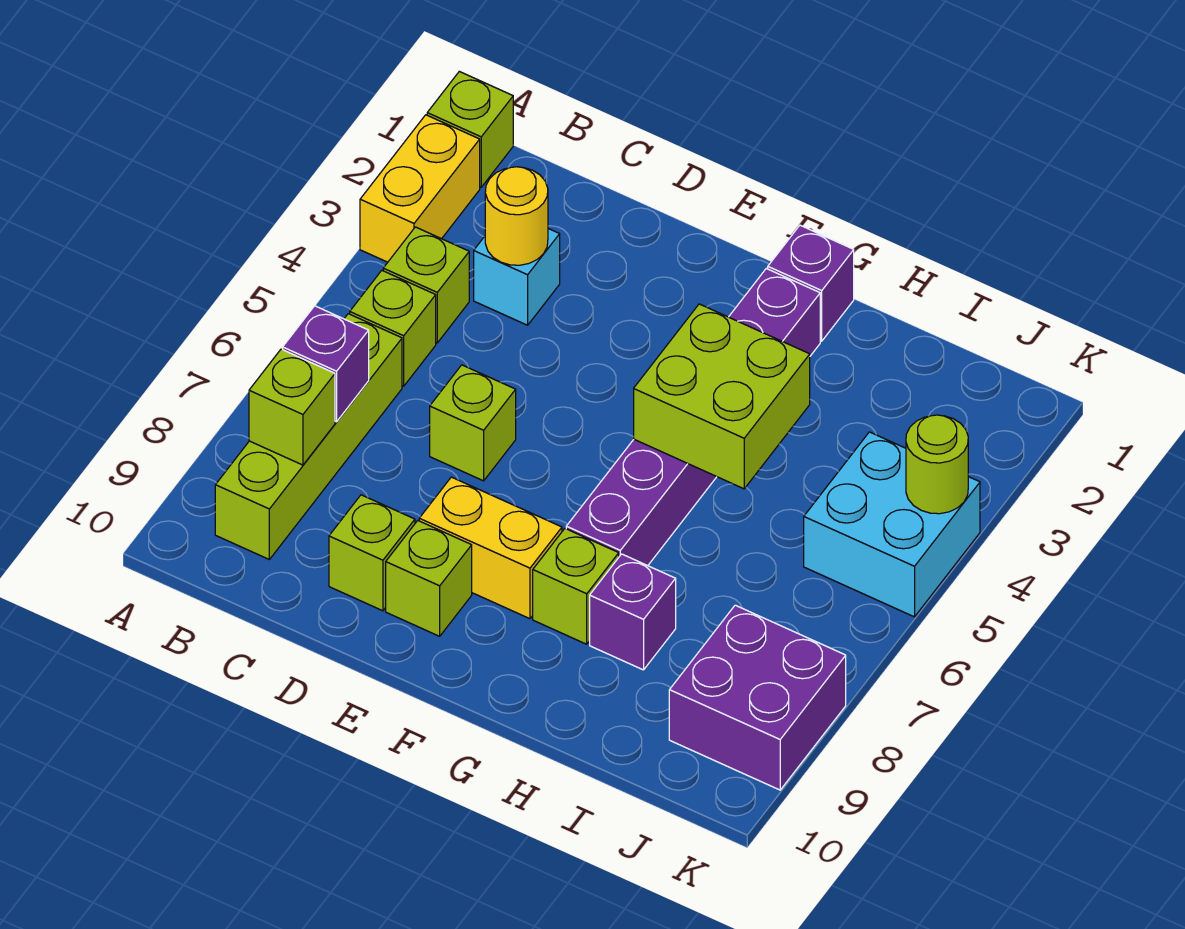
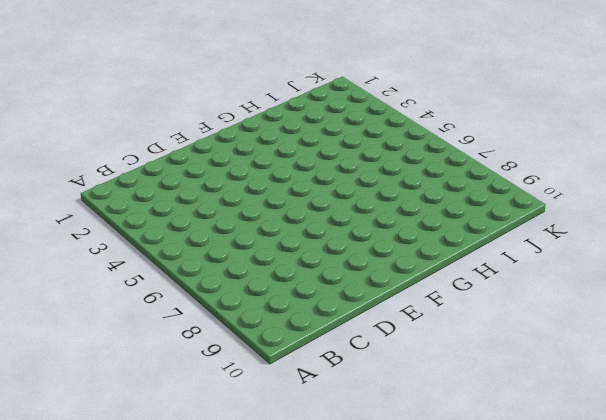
none -> lime 1x1 brick [427,71,513,187]
none -> yellow 1x2 brick [360,115,480,262]
none -> lime 1x1 brick [383,227,469,343]

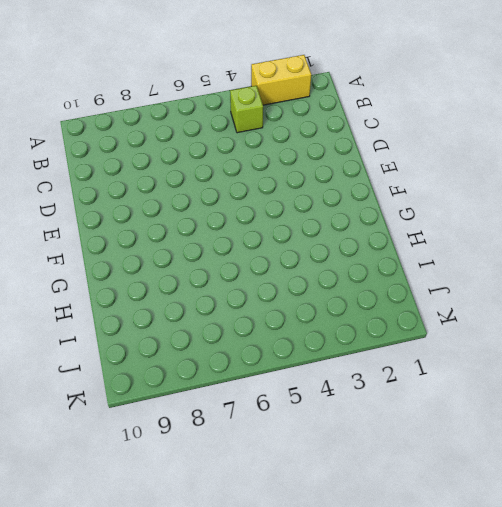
none -> lime 1x1 brick [427,71,513,187]
none -> lime 1x1 brick [350,271,436,386]
none -> lime 1x4 brick [215,314,402,559]

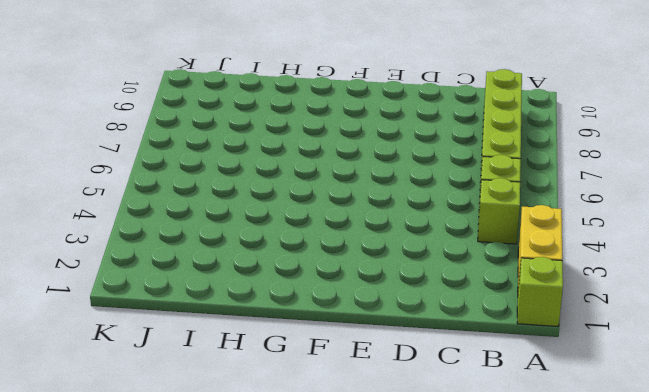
none -> cyan 1x1 brick [474,229,560,325]
none -> lime 1x1 brick [430,365,516,481]
none -> lime 1x1 brick [329,495,415,611]

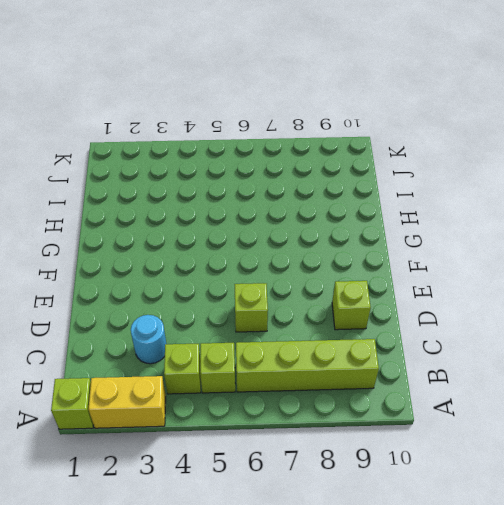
cyan 1x1 round brick [131,315,166,364] -> cyan 1x1 brick [474,229,560,325]
none -> yellow 1x2 brick [419,477,562,619]
none -> lime 1x1 brick [386,521,472,636]
none -> purple 1x1 brick [768,225,854,341]

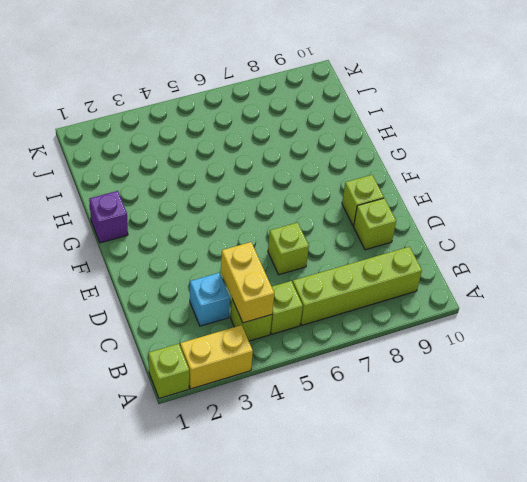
yellow 1x2 brick [221,242,274,323] -> yellow 1x2 brick moved to [419,477,562,619]
none -> purple 1x6 brick [566,269,820,566]
none -> lime 1x1 brick [533,529,619,644]
none -> purple 1x1 brick [590,554,676,670]

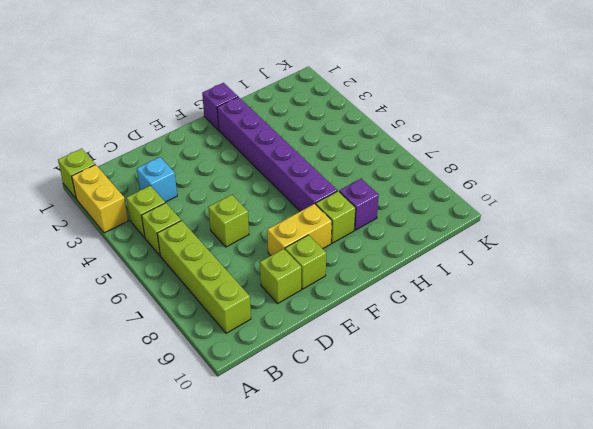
none -> cyan 2x2 brick [804,432,980,617]
none -> purple 2x2 brick [669,605,846,790]
none -> purple 1x1 brick [283,306,369,422]

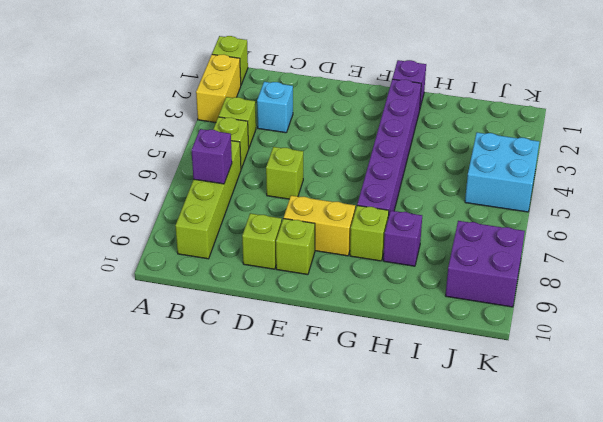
none -> lime 1x1 brick [249,349,335,465]
none -> yellow 1x1 round brick [485,167,548,265]
none -> lime 2x2 brick [634,304,810,489]

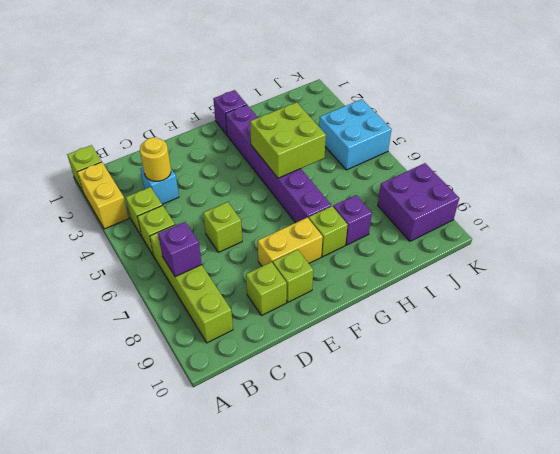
none -> lime 1x1 brick [249,349,335,465]
none -> lime 1x1 round brick [906,415,968,514]

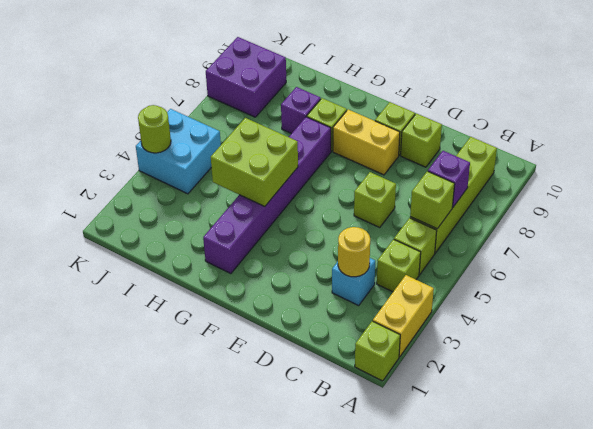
lime 1x1 brick [410,171,455,229] -> lime 1x1 brick moved to [249,349,335,465]
none -> purple 1x1 brick [768,225,854,341]

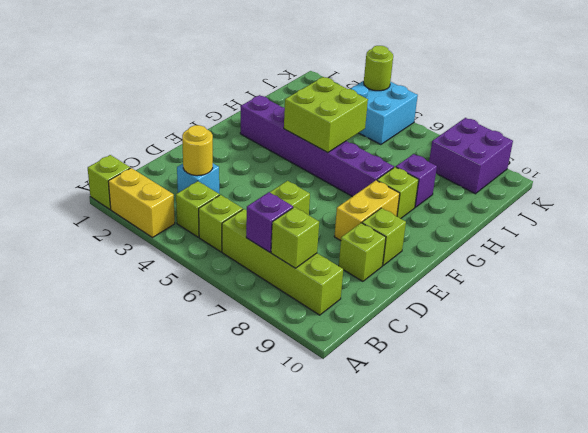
none -> purple 1x1 brick [768,225,854,341]

